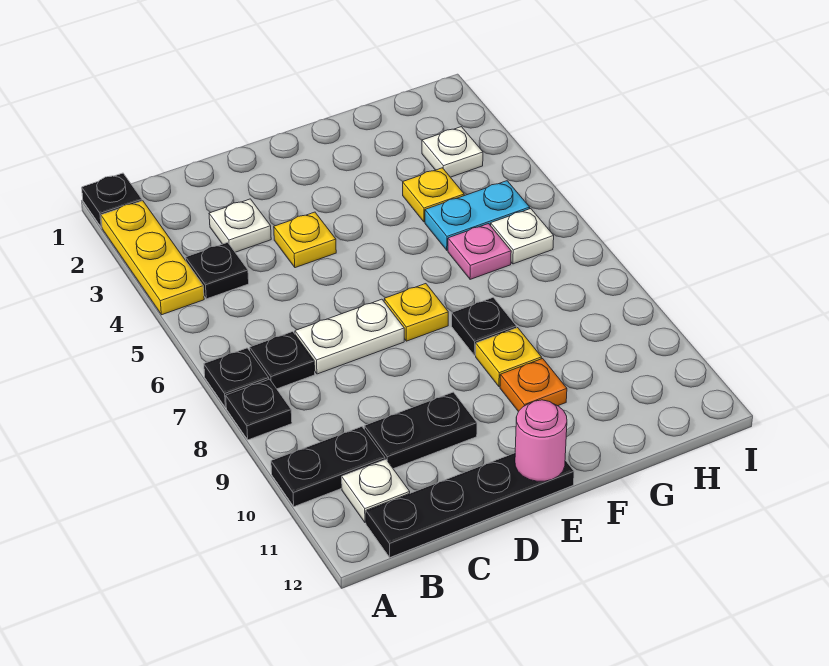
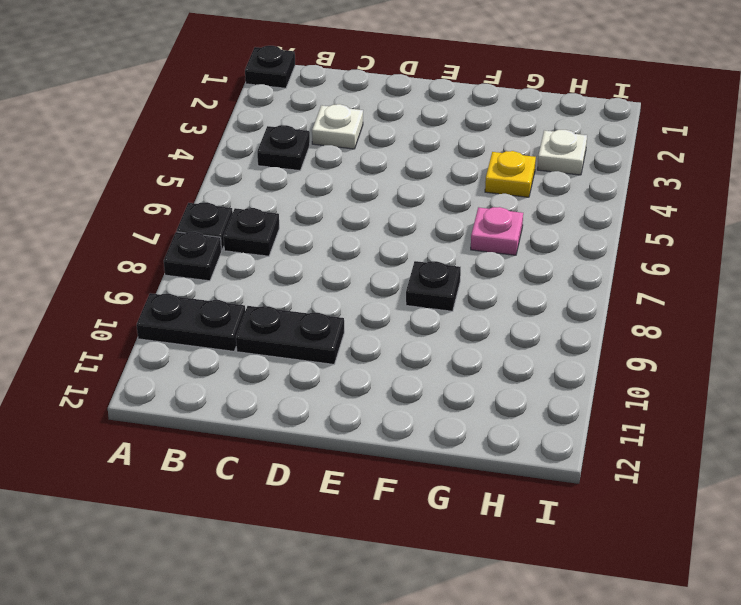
none -> yellow 1x3 plate [101,201,204,315]
none -> white 1x1 plate [342,460,410,523]
none -> black 1x4 plate [366,453,574,557]

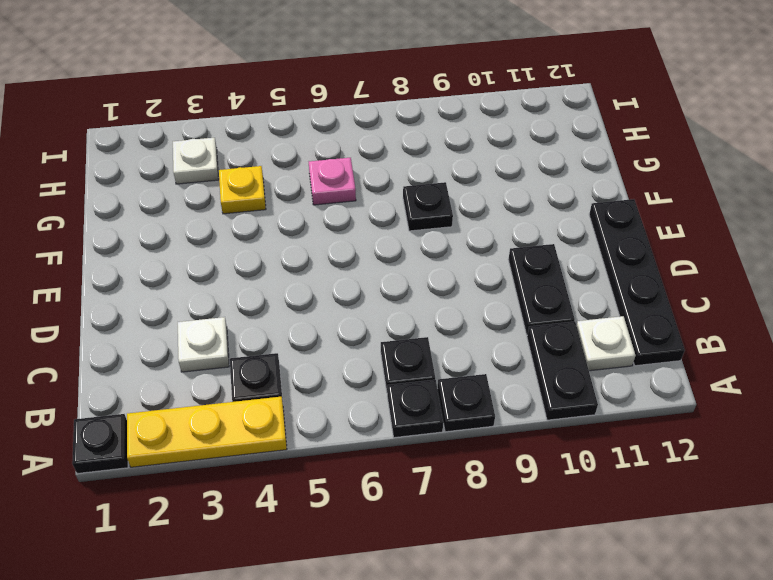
none -> white 1x2 plate [295,299,404,374]
none -> yellow 1x1 plate [274,212,336,268]
none -> yellow 1x1 plate [384,284,448,341]

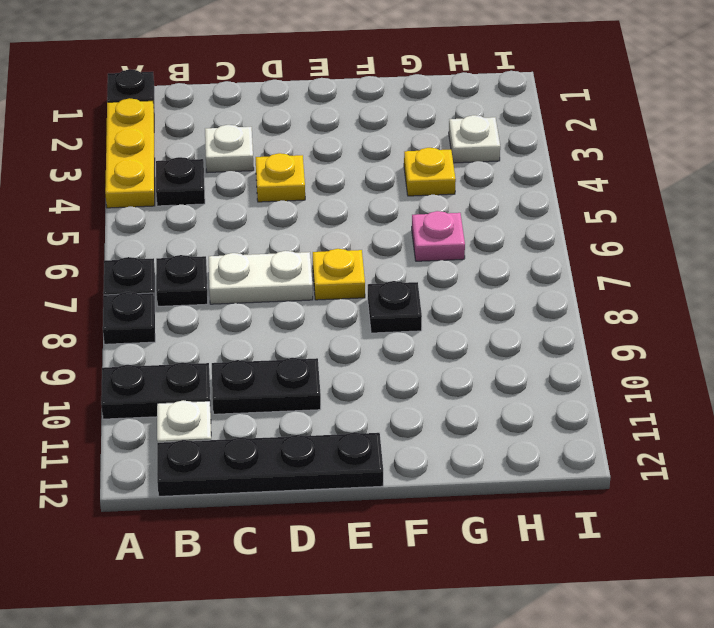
none -> yellow 1x1 plate [476,328,542,387]
none -> orange 1x1 plate [500,359,567,412]
none -> cyan 1x2 plate [425,181,530,250]

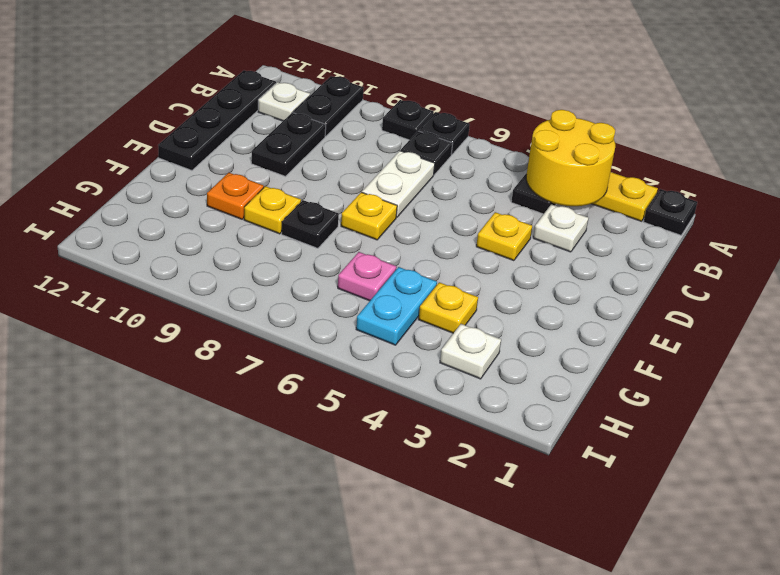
yellow 2x2 round brick [526,110,615,206] -> none
none -> white 1x1 plate [491,209,554,264]
none -> pink 1x1 round brick [515,400,567,481]

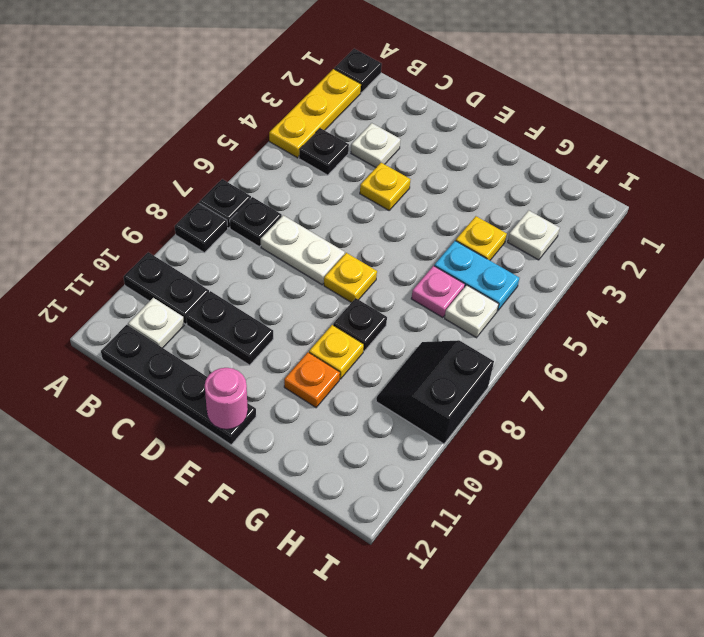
black 2x2 slope [376,340,494,444] -> none

